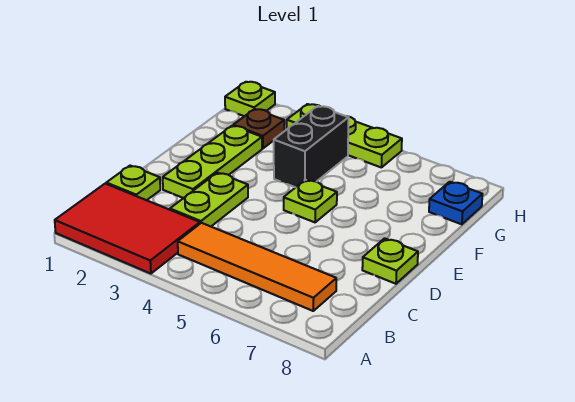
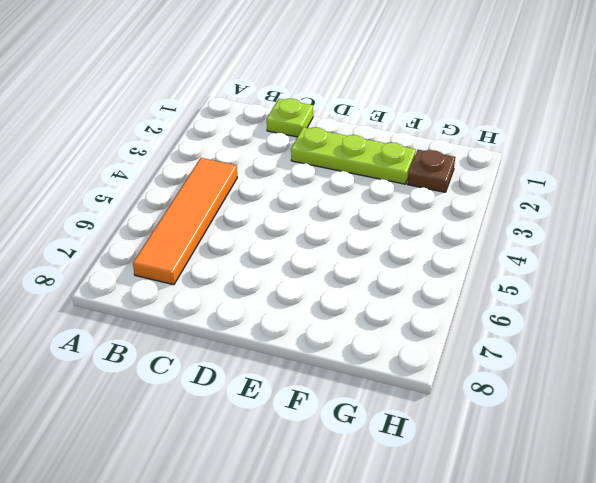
none -> red 2x3 tile [55,184,200,274]
none -> lime 1x2 plate [170,173,248,226]
none -> lime 1x1 plate [362,238,418,284]

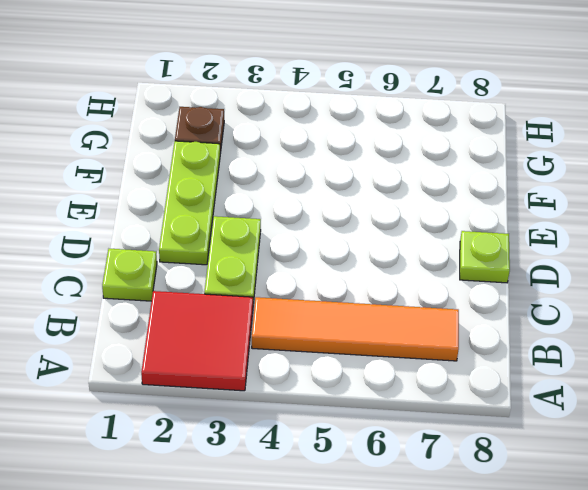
red 2x2 tile [141,291,253,391] -> red 2x3 tile [55,184,200,274]
none -> lime 1x1 plate [284,180,337,222]
none -> black 1x2 brick [274,106,349,187]
none -> blue 1x1 plate [429,182,482,224]

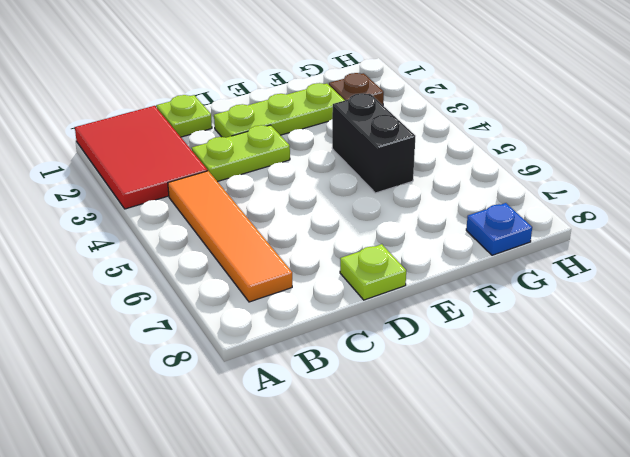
black 1x2 brick [332,93,415,193] -> black 1x2 brick turned to [274,106,349,187]
none -> lime 1x1 plate [284,180,337,222]
none -> lime 1x1 plate [225,82,275,116]
none -> lime 1x3 plate [287,104,402,167]

